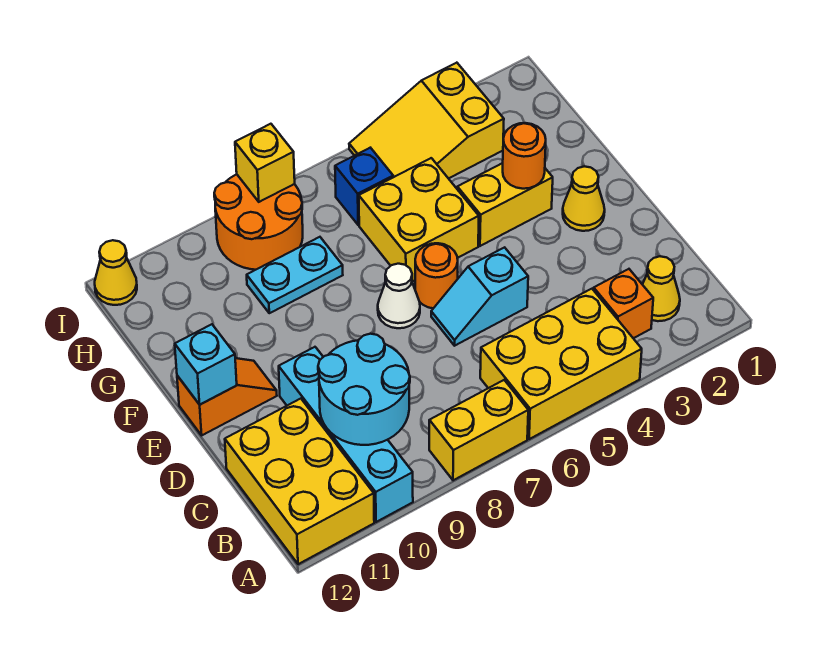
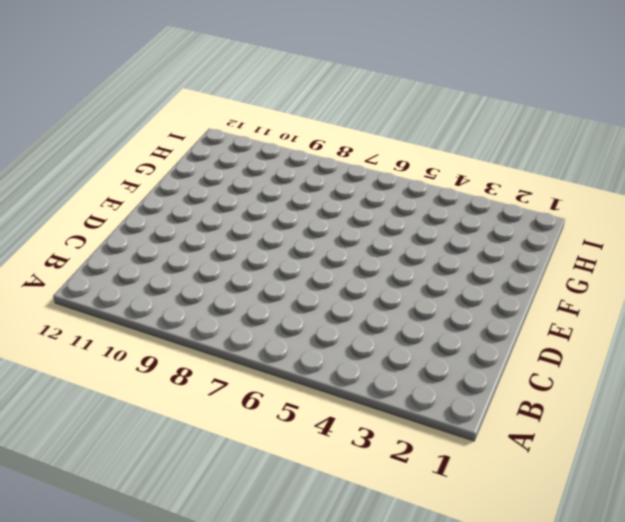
none -> yellow 2x3 brick [480,289,642,439]
none -> yellow 1x2 brick [429,380,528,480]
none -> cyan 1x4 brick [279,347,413,522]

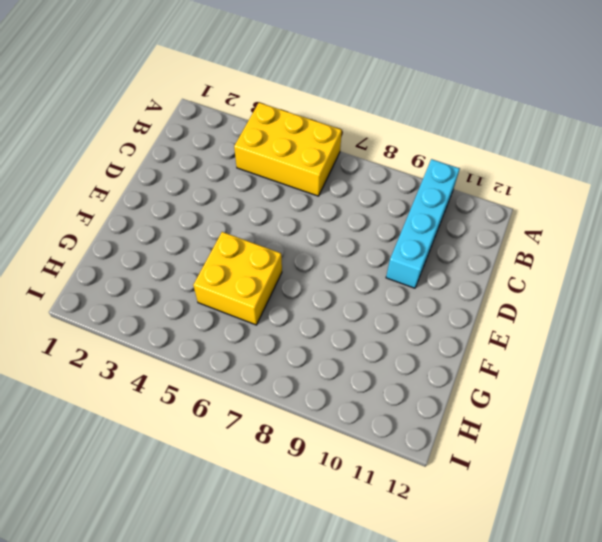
none -> yellow 1x2 brick [429,380,528,480]
none -> yellow 2x3 brick [225,399,374,564]
none -> yellow 1x1 cone [642,256,680,321]

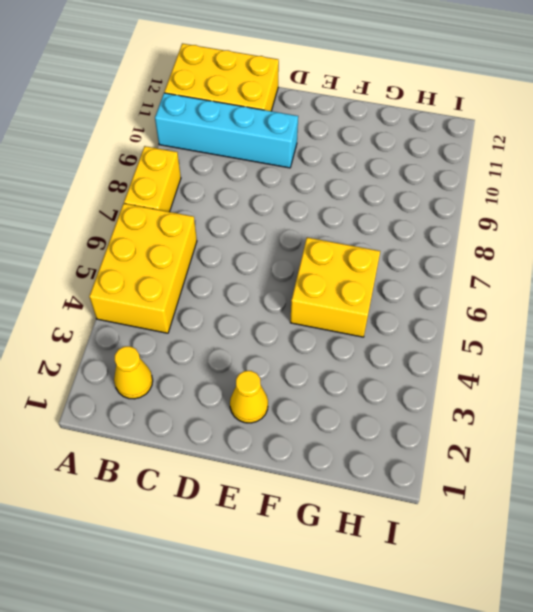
none -> orange 1x1 brick [594,269,653,338]
none -> cyan 1x2 slope [431,247,528,346]
none -> orange 1x1 round brick [415,243,458,308]

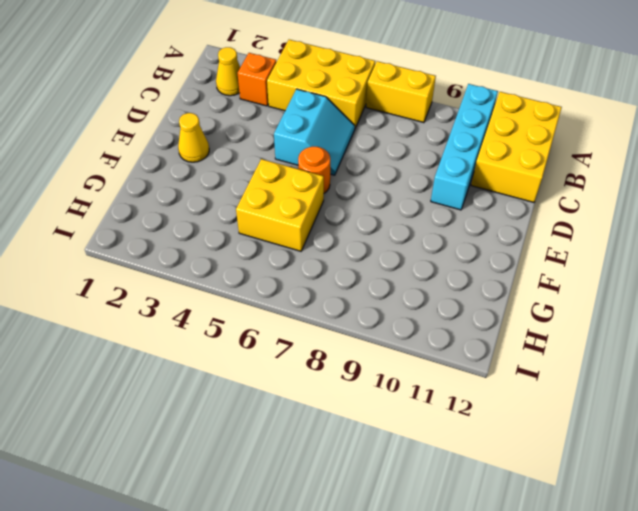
cyan 2x2 slope [274,89,355,175] -> cyan 1x2 slope [431,247,528,346]
none -> white 1x1 cone [378,264,420,328]
none -> orange 1x2 slope [177,358,277,435]
none -> yellow 1x2 brick [457,163,553,246]

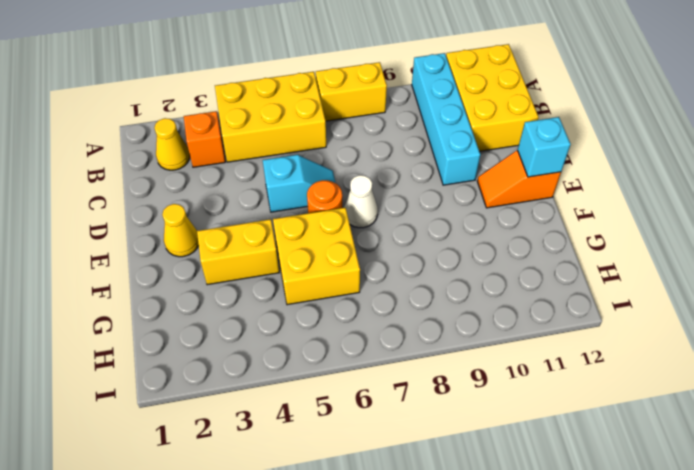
none -> cyan 1x2 plate [247,237,343,313]
none -> yellow 2x3 slope [349,63,504,179]
none -> blue 1x1 brick [335,148,393,225]

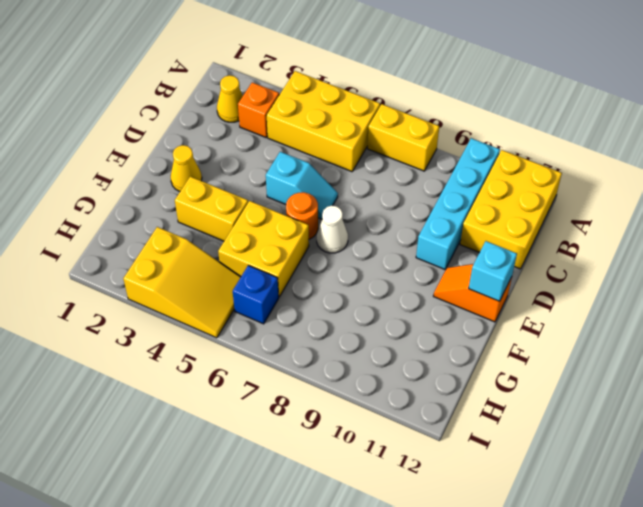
none -> cyan 1x2 plate [247,237,343,313]
none -> orange 2x2 round brick [214,174,303,270]
none -> yellow 1x1 cone [95,240,137,305]

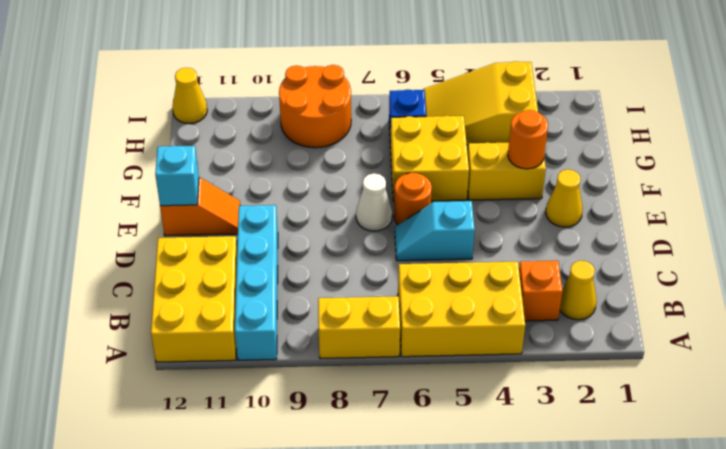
none -> cyan 1x2 plate [247,237,343,313]
none -> cyan 2x2 round brick [318,334,410,445]
none -> yellow 1x1 brick [235,124,295,202]

